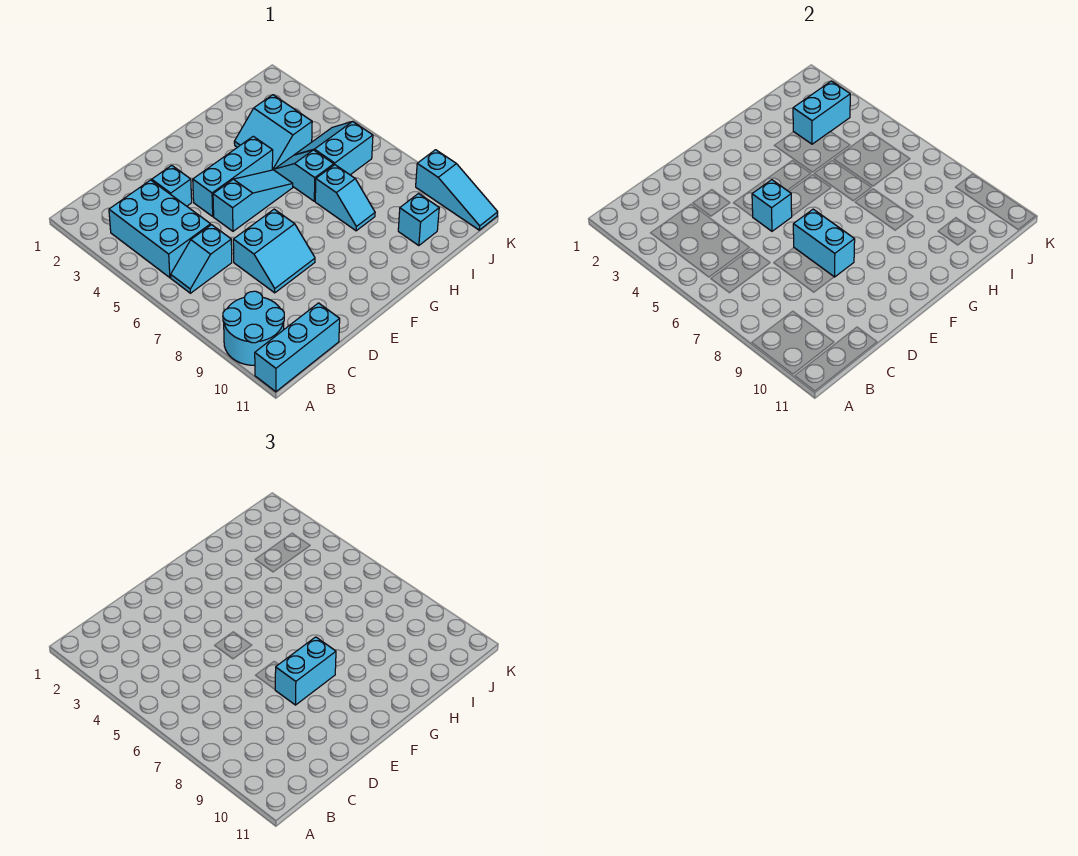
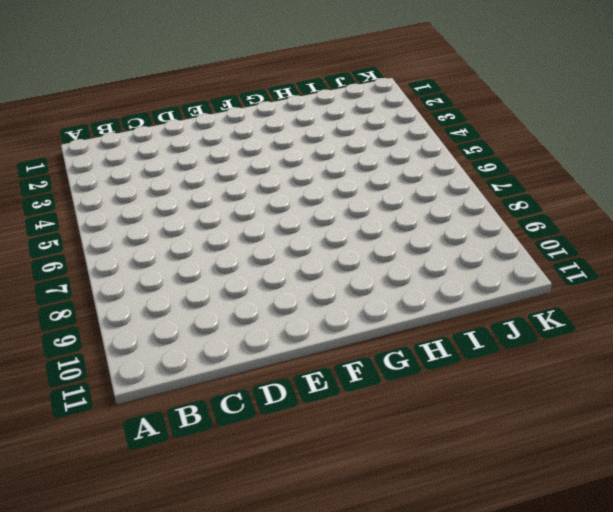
none -> cyan 2x2 round brick [223,291,284,365]
none -> cyan 1x3 brick [255,303,340,392]
none -> cyan 2x3 brick [109,180,211,278]

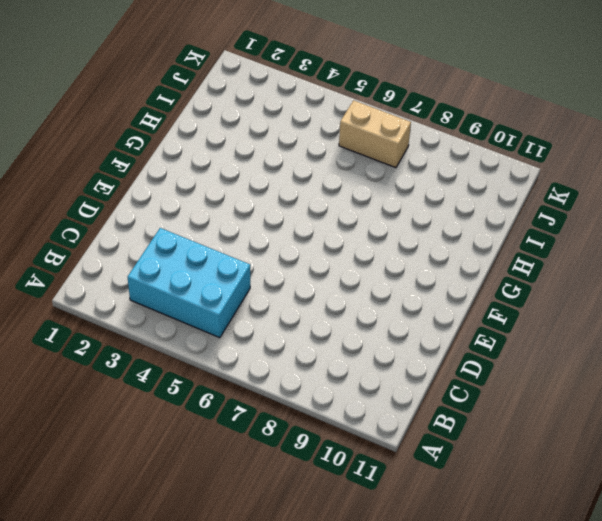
tan 1x2 brick [339,100,411,168] -> cyan 2x2 slope [295,122,373,175]
none -> cyan 2x2 round brick [223,291,284,365]
none -> cyan 1x3 brick [255,303,340,392]
none -> cyan 1x2 slope [171,225,232,293]

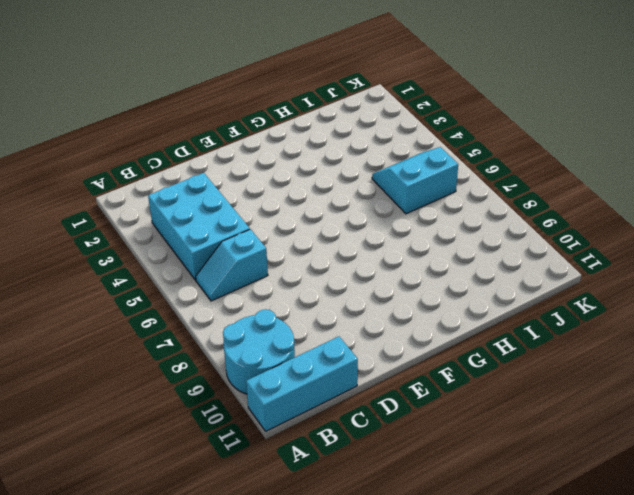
none -> cyan 1x1 brick [152,165,192,206]
none -> cyan 2x2 slope [233,209,315,293]
none -> cyan 1x3 brick [193,136,273,216]

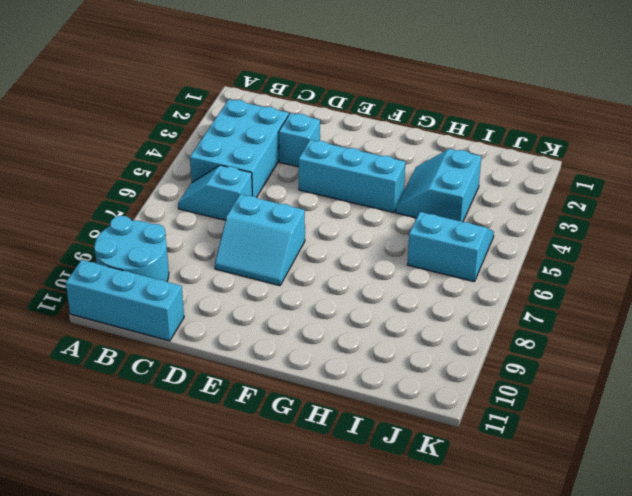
none -> cyan 1x3 slope [213,170,293,231]
none -> cyan 1x2 slope [274,150,334,201]
none -> cyan 1x2 slope [315,165,375,231]

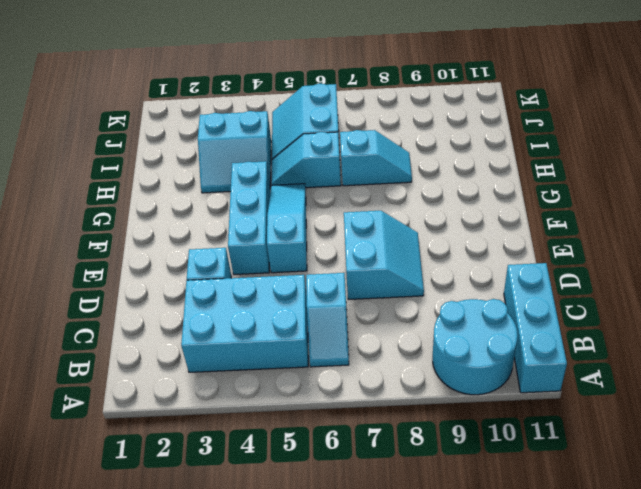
none -> cyan 1x1 brick [398,194,439,246]
none -> cyan 1x3 slope [416,150,498,230]
none -> cyan 1x1 brick [752,180,792,231]

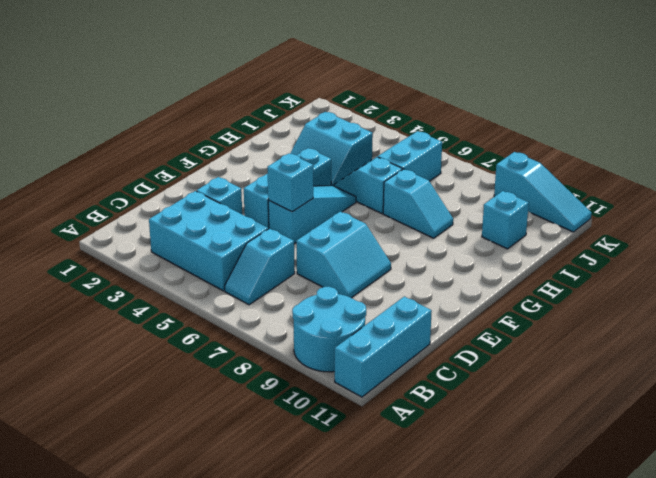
none -> cyan 1x2 brick [793,209,855,277]
none -> cyan 1x2 brick [793,81,850,144]
none -> cyan 1x2 brick [275,637,336,705]

